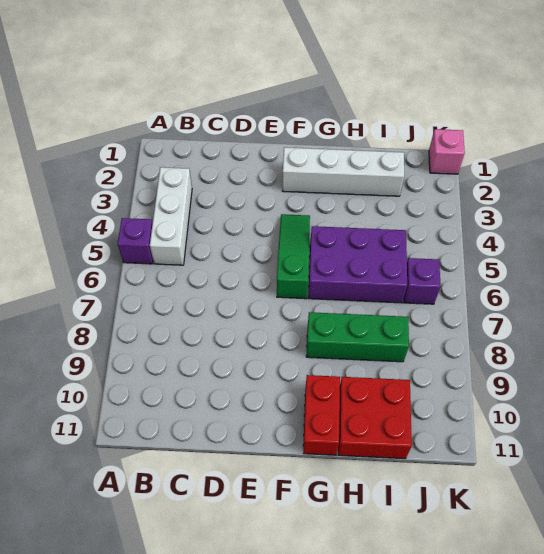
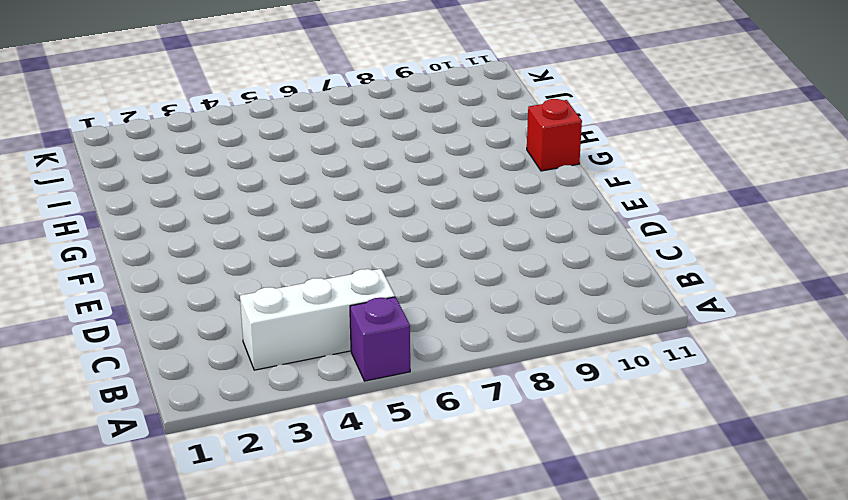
red 1x1 brick [527,99,582,171] -> red 1x2 brick [303,375,340,455]
none -> white 1x4 brick [282,147,404,196]
none -> green 1x3 slope [277,214,310,299]

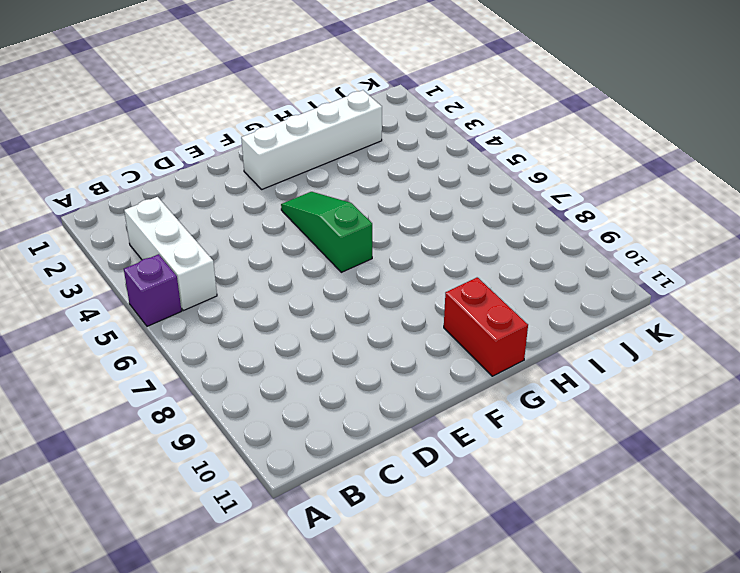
none -> purple 2x3 brick [308,226,407,303]
none -> green 1x3 brick [306,312,409,362]

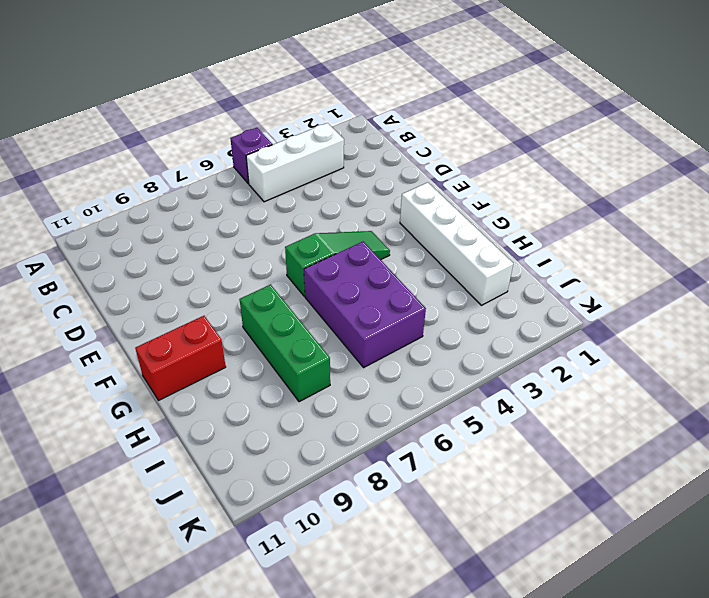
none -> red 2x2 brick [338,377,412,459]
none -> purple 1x1 brick [404,258,441,304]

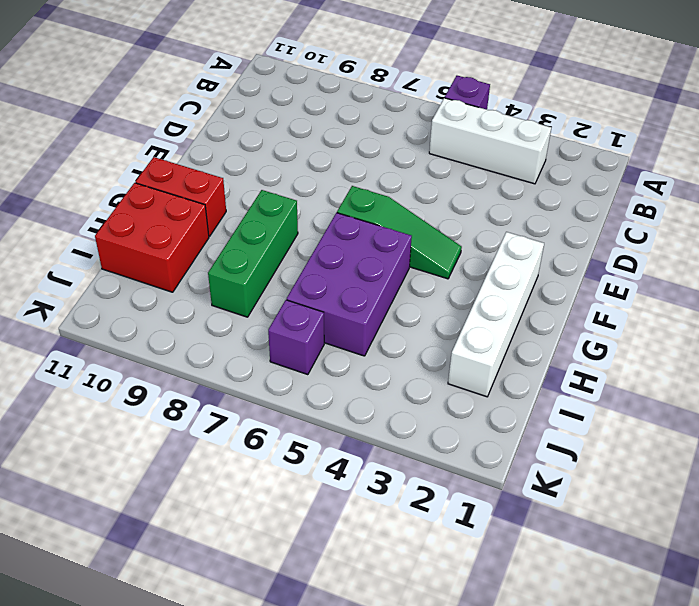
none -> pink 1x1 brick [429,129,465,174]

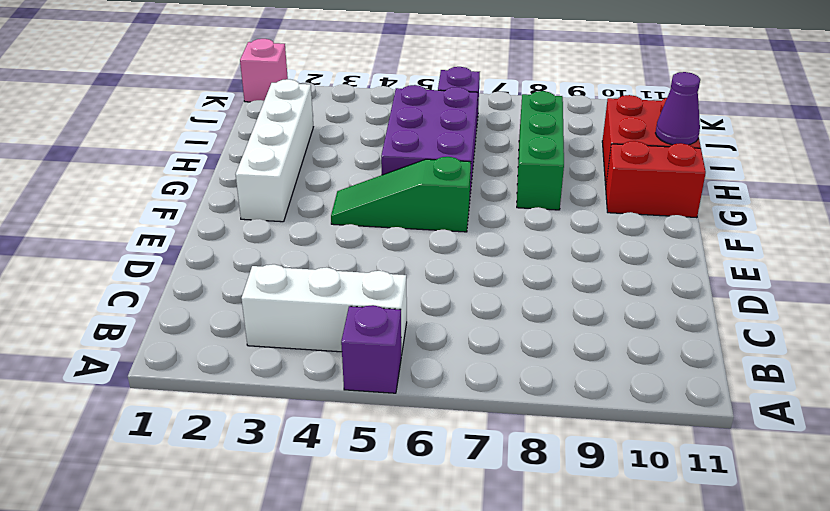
purple 1x1 cone [656,72,700,145] -> none

